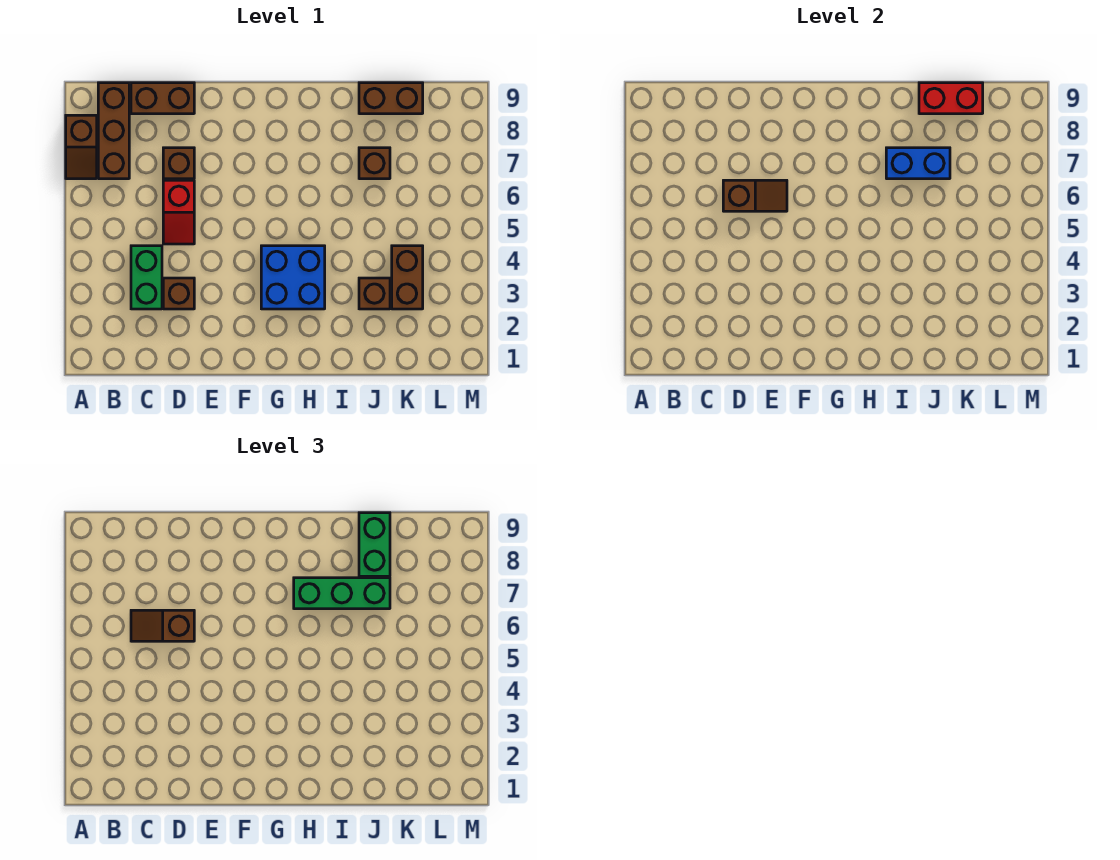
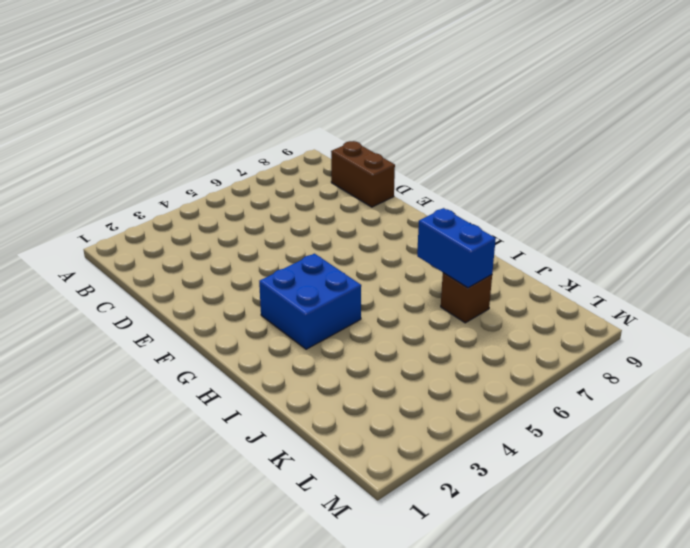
none -> brown 1x2 slope [66,115,97,179]
none -> brown 1x3 brick [98,83,129,179]
none -> green 1x2 brick [131,246,162,309]

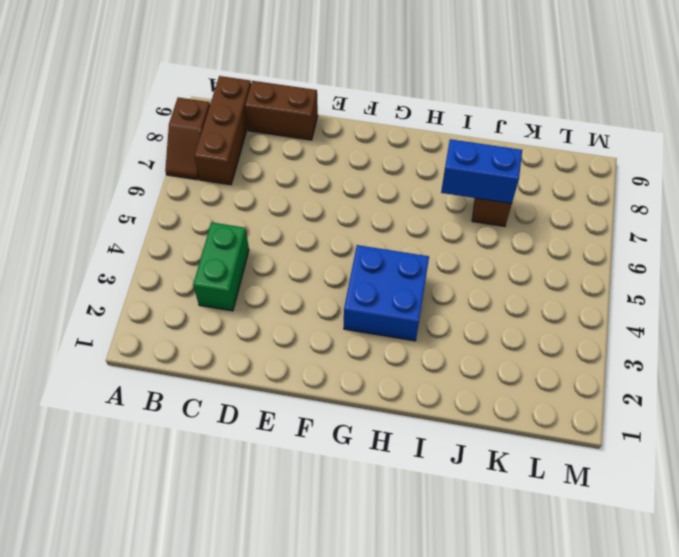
none -> brown 1x1 brick [163,278,194,309]
none -> red 1x2 slope [163,180,194,244]
none -> brown 1x1 brick [163,148,194,179]

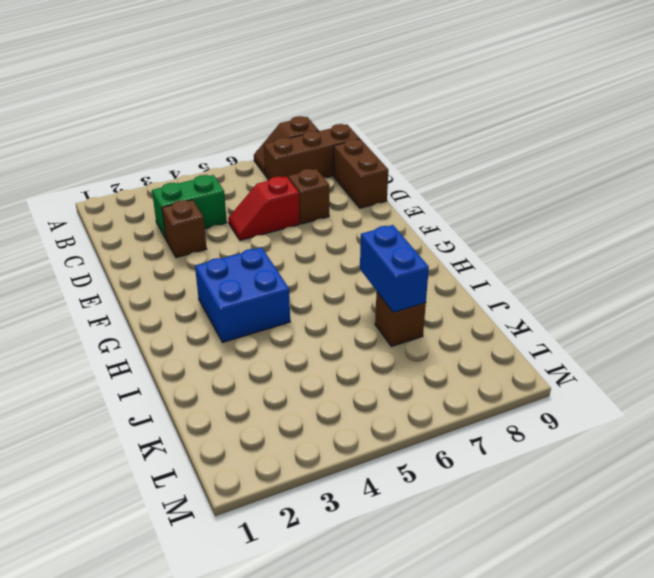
none -> brown 1x1 brick [359,278,390,309]
none -> brown 1x2 brick [359,83,423,114]
none -> brown 1x2 brick [392,246,423,309]

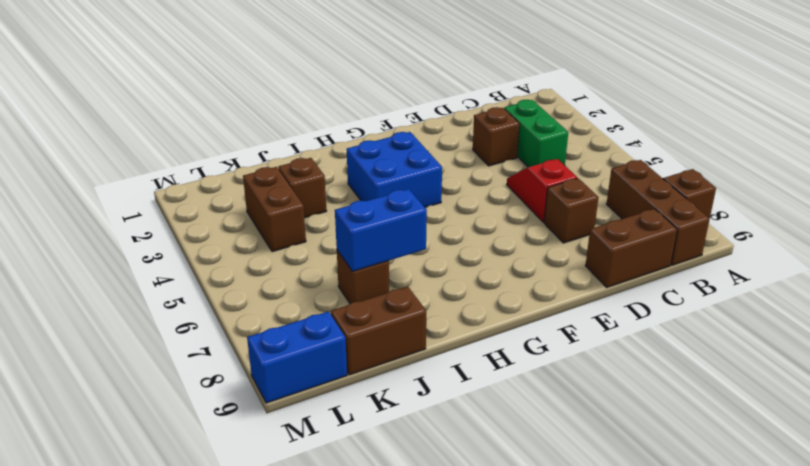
blue 1x2 brick [247,312,347,403] -> none
none -> brown 1x2 slope [723,180,787,211]
none -> red 1x2 brick [919,83,983,114]
none -> brown 1x2 slope [131,610,194,641]

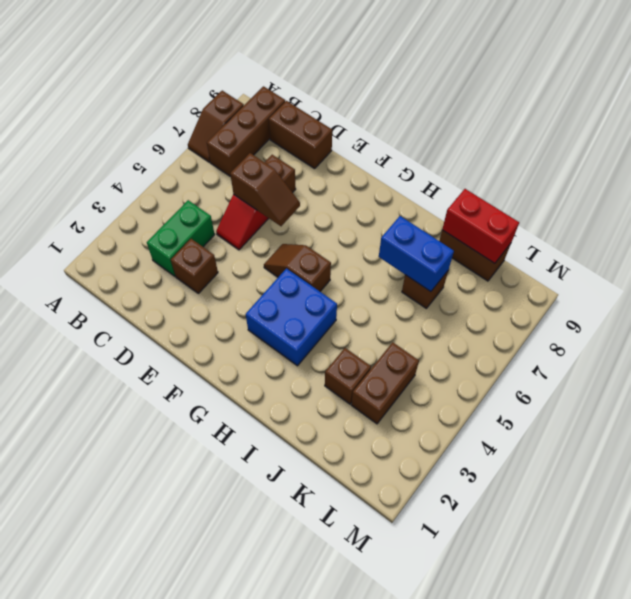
brown 1x2 slope [264,244,331,291] -> brown 1x2 slope moved to [131,610,194,641]
none -> green 1x3 brick [294,578,390,609]
none -> green 1x2 brick [359,513,390,576]

